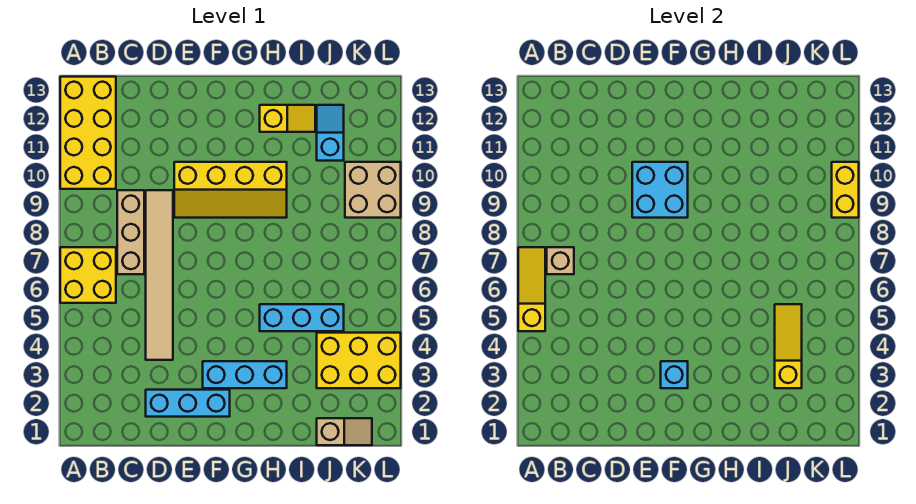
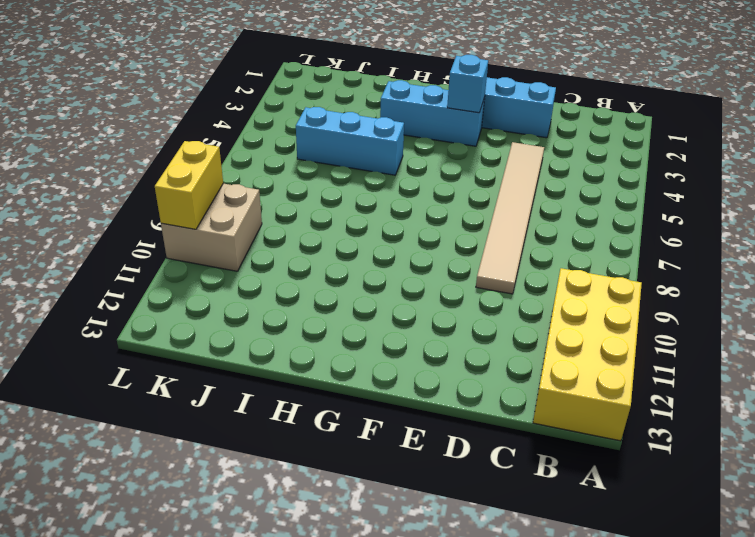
none -> yellow 2x2 brick [60,247,116,303]
none -> tan 1x3 brick [117,190,144,274]
none -> yellow 2x4 slope [174,162,287,218]

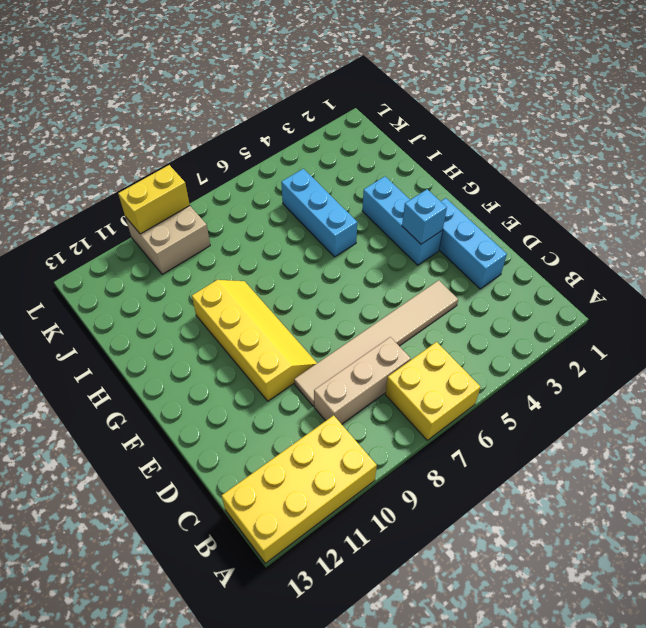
none -> yellow 1x2 slope [260,105,315,132]
none -> tan 1x2 slope [317,418,372,445]
none -> yellow 2x3 brick [317,333,401,388]

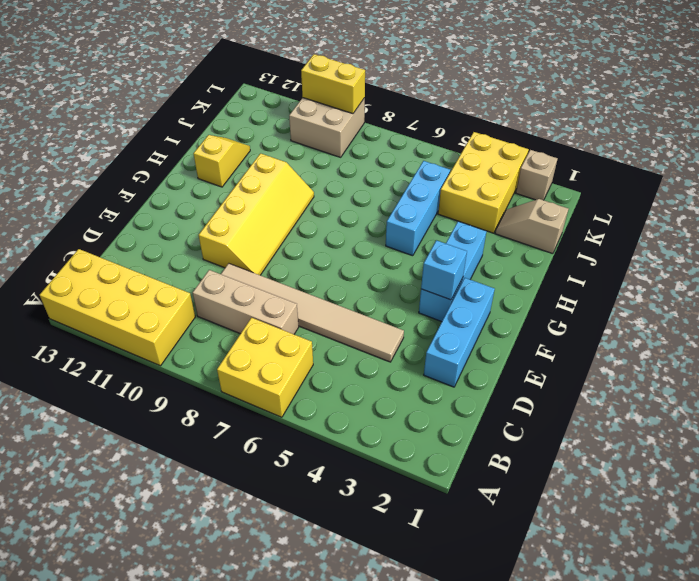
tan 1x2 slope [495,199,568,254] -> tan 1x2 slope turned to [317,418,372,445]
tan 1x1 brick [516,150,558,200] -> tan 1x1 brick moved to [547,247,574,274]
none -> cyan 1x2 slope [317,105,344,161]
none -> yellow 1x3 slope [518,247,545,331]
none -> cyan 2x2 brick [632,162,688,218]

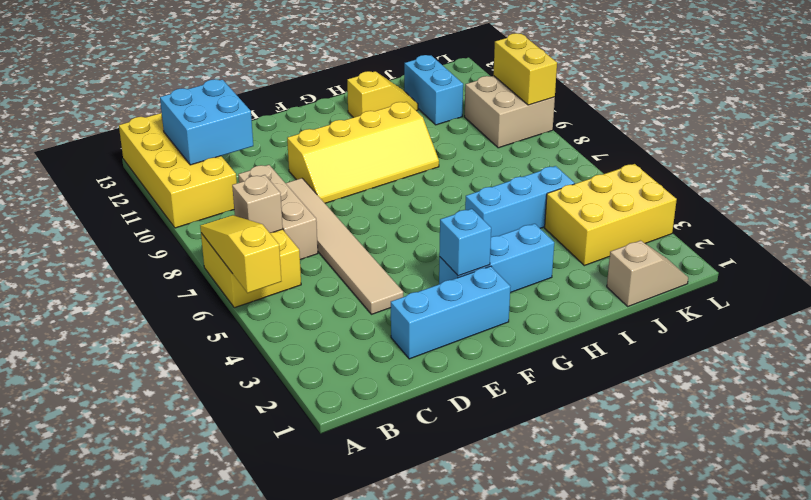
cyan 2x2 brick [160,79,253,165] -> cyan 2x2 brick moved to [632,162,688,218]
cyan 1x2 brick [404,55,463,125] -> cyan 1x2 slope [317,105,344,161]
none -> yellow 1x3 slope [775,304,802,388]

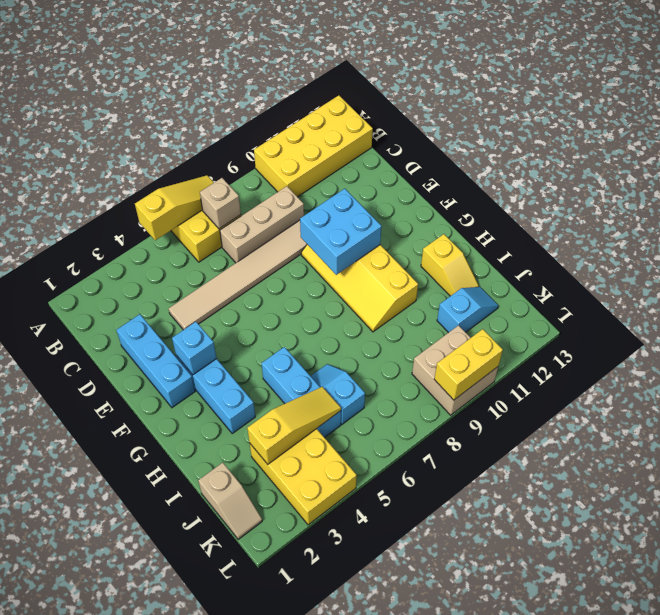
cyan 1x2 slope [311,364,365,424] -> none

